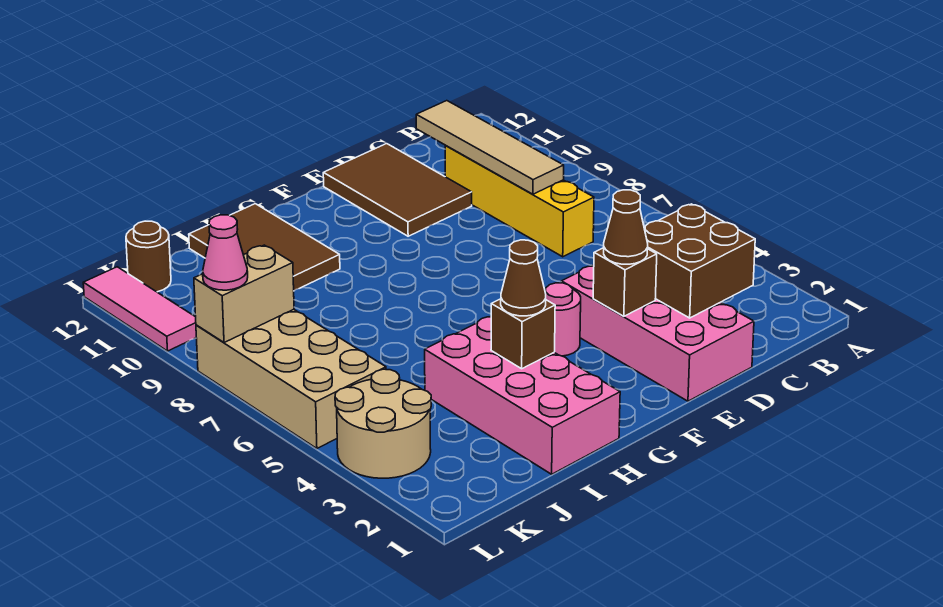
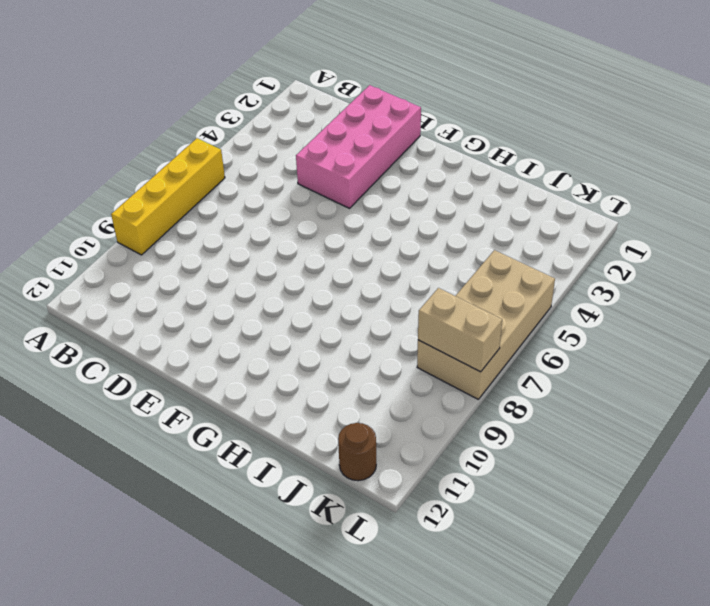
yellow 1x4 brick [111,138,225,255] -> yellow 1x4 brick moved to [445,145,594,257]
none -> brown 2x3 tile [323,144,472,236]
none -> pink 1x1 round brick [545,283,581,356]
none -> pink 2x4 brick [425,316,620,474]

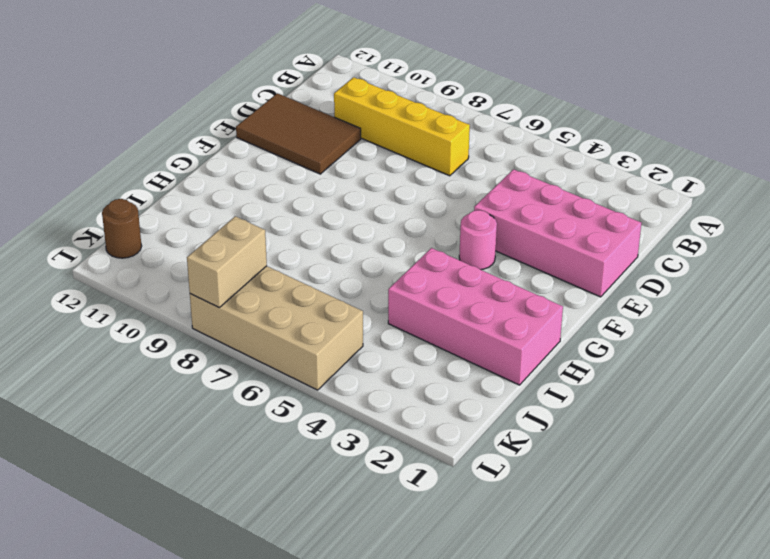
none -> brown 2x3 tile [189,204,340,291]
none -> tan 2x2 round brick [335,369,431,478]
none -> pink 1x3 tile [83,267,196,351]

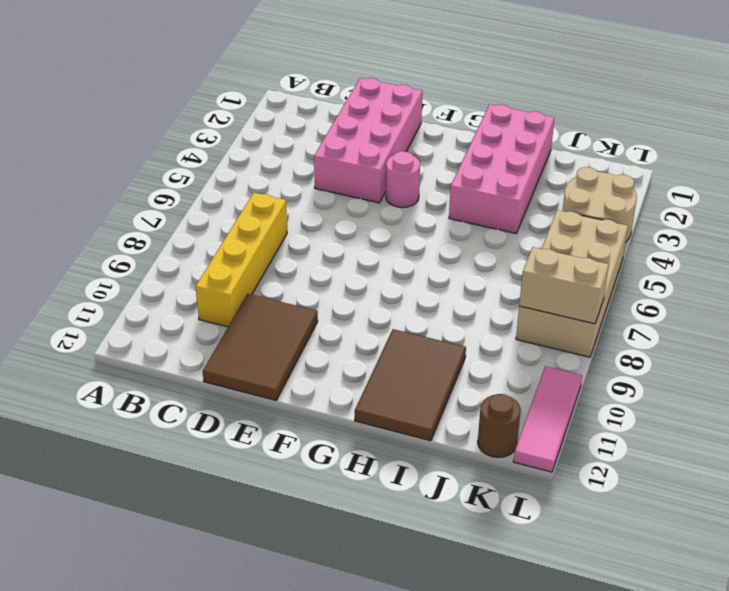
none -> brown 2x2 brick [644,204,755,318]
none -> tan 1x4 tile [416,101,564,194]
none -> brown 1x1 brick [593,248,657,316]

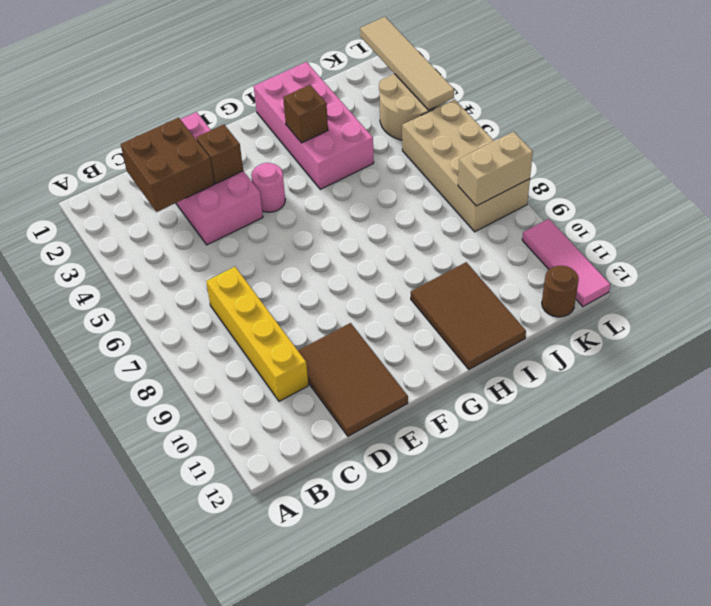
tan 1x4 tile [360,17,454,110] -> tan 1x4 tile moved to [416,101,564,194]
none -> brown 1x1 cone [604,190,648,264]
none -> brown 1x1 cone [501,240,546,316]
none -> pink 1x1 cone [203,215,248,290]

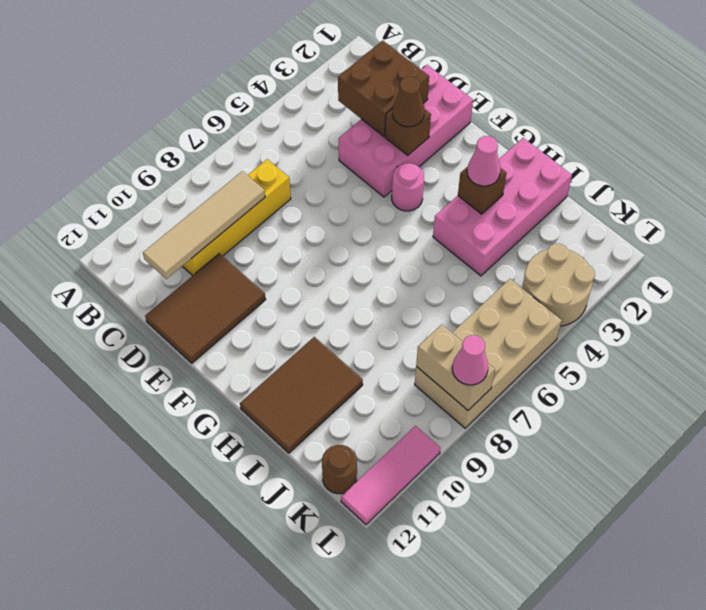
pink 1x1 cone [467,136,500,186] -> brown 1x1 cone [501,240,546,316]

